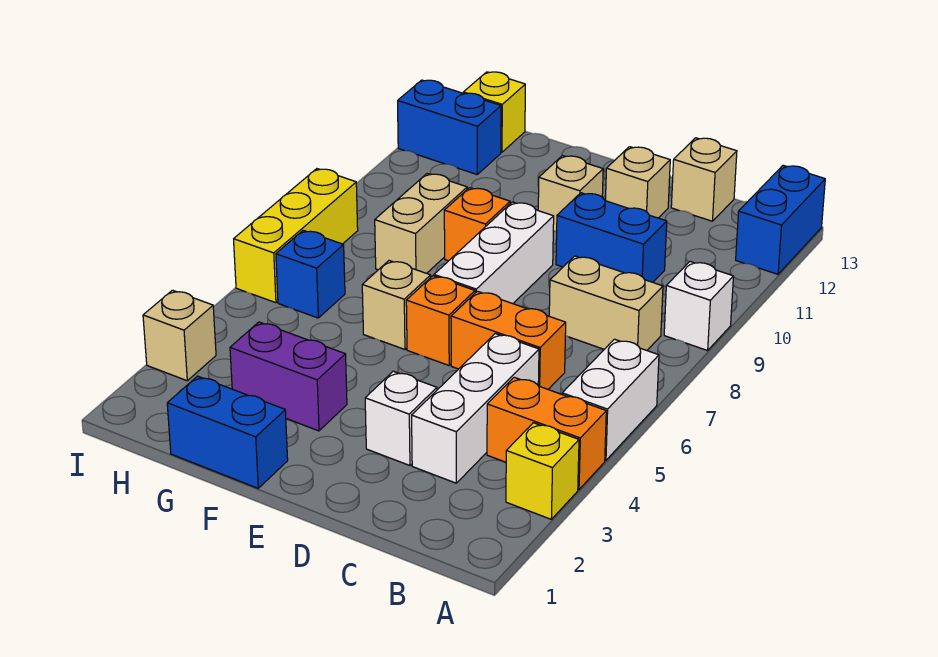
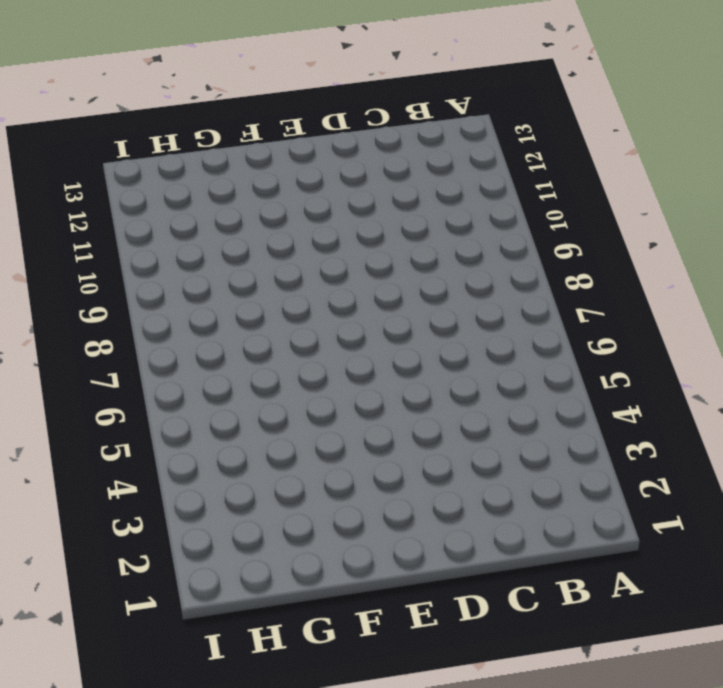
none -> yellow 1x1 brick [506,423,579,519]
none -> orange 1x2 brick [487,377,606,490]
none -> white 1x2 brick [562,339,659,460]

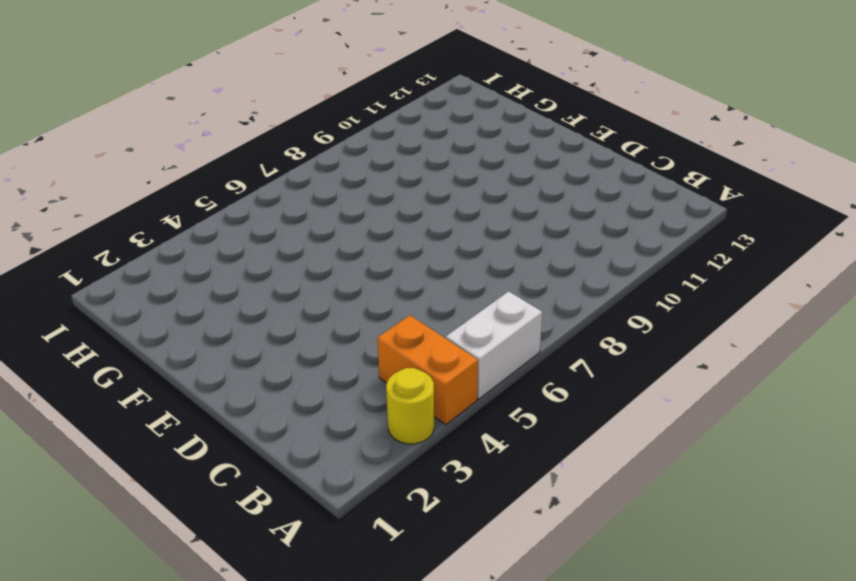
yellow 1x1 round brick [386,368,434,444] -> yellow 1x1 brick [506,423,579,519]
none -> white 1x1 brick [664,262,733,351]
none -> blue 1x2 brick [736,165,825,274]
none -> tan 1x2 brick [549,256,663,350]

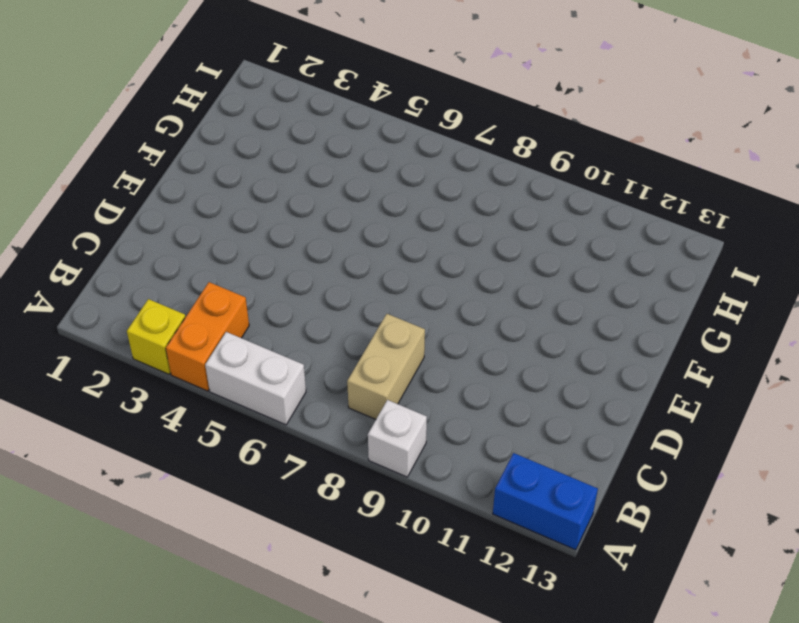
none -> white 1x3 brick [412,334,539,483]
none -> orange 1x2 brick [451,291,566,389]
none -> blue 1x2 brick [556,193,667,282]

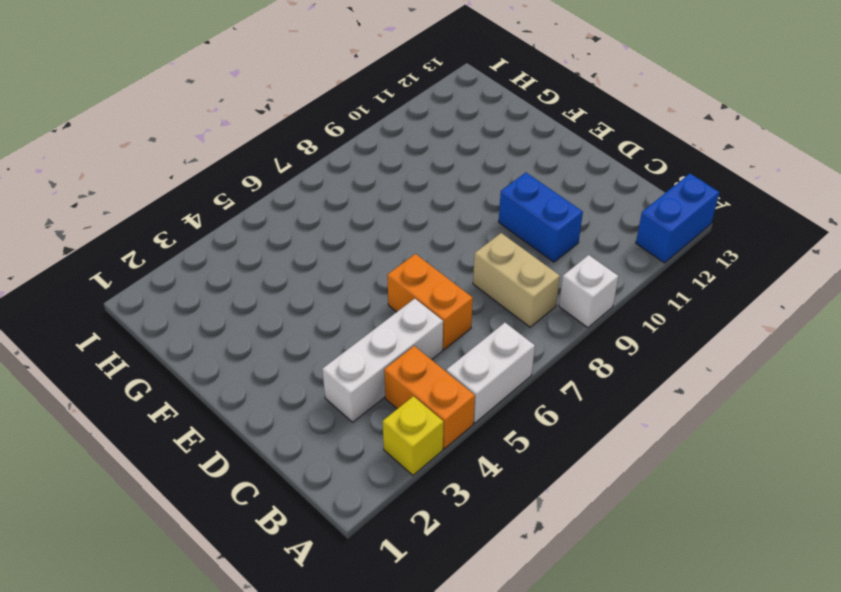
none -> tan 1x1 brick [671,138,737,221]
none -> white 1x1 brick [365,371,437,465]
none -> tan 1x1 brick [605,147,670,218]

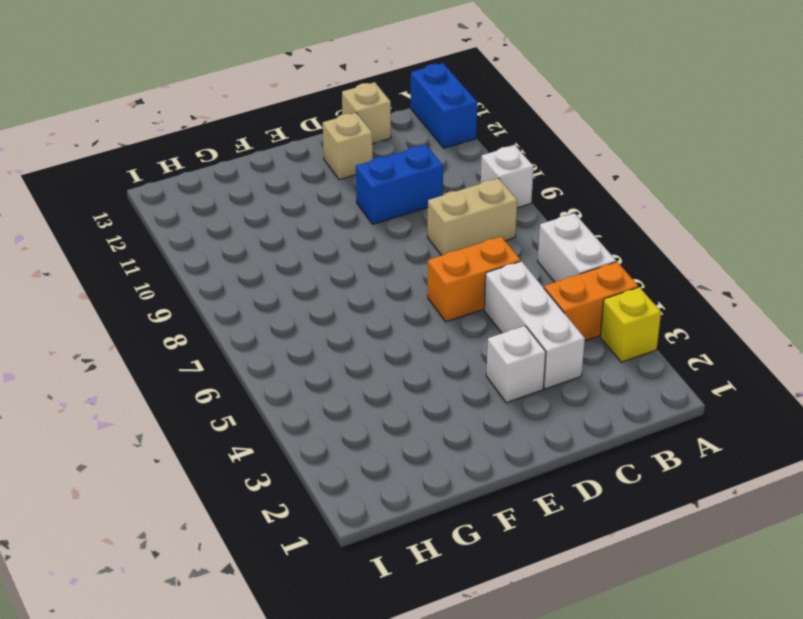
none -> orange 1x1 brick [406,276,475,365]
none -> white 1x3 brick [434,202,554,304]
none -> tan 1x1 brick [538,156,603,232]

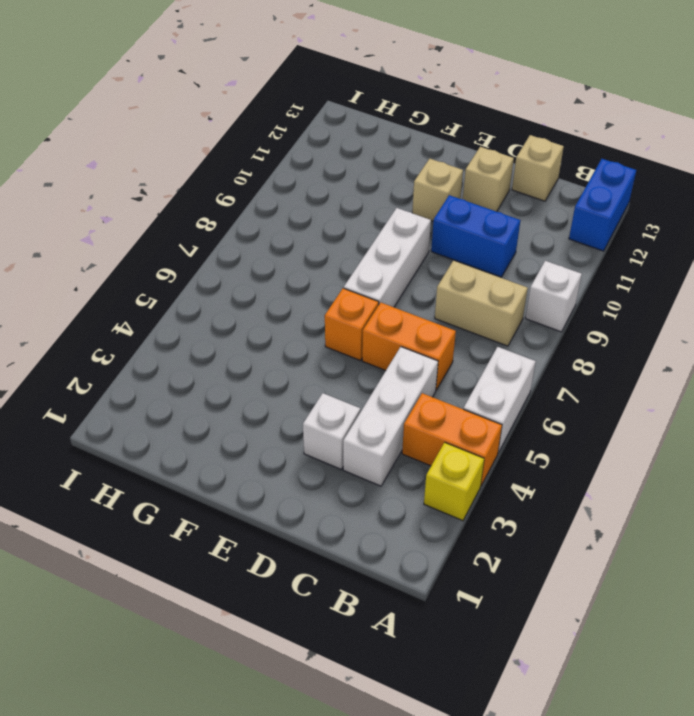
none -> blue 1x2 brick [167,376,288,488]
none -> purple 1x2 brick [230,322,347,431]
none -> tan 1x1 brick [362,261,431,349]

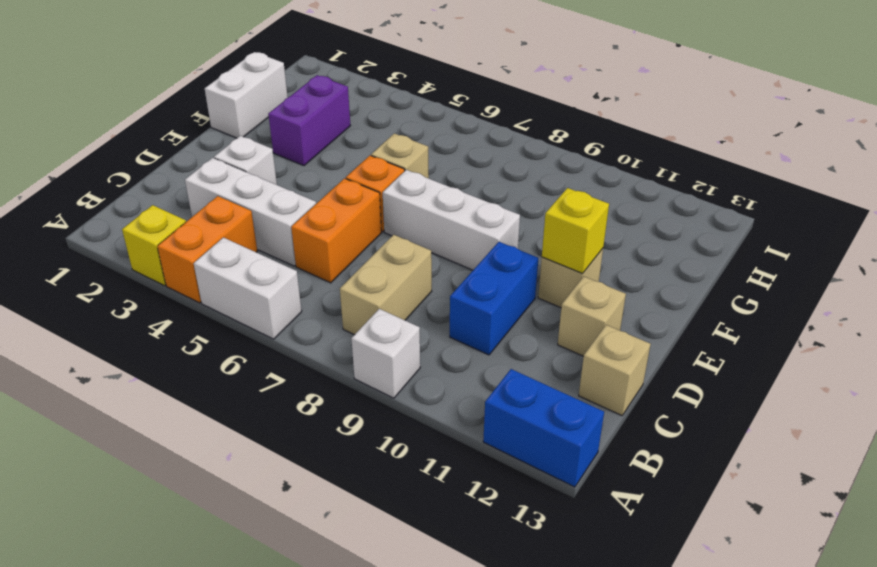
yellow 1x1 brick [542,188,609,273] -> yellow 1x1 brick moved to [463,72,525,152]
white 1x2 brick [205,52,288,138] -> blue 1x2 brick [167,376,288,488]
none -> orange 1x1 brick [444,188,510,261]
none -> tan 1x2 brick [375,174,467,273]
none -> blue 1x1 brick [276,230,345,318]

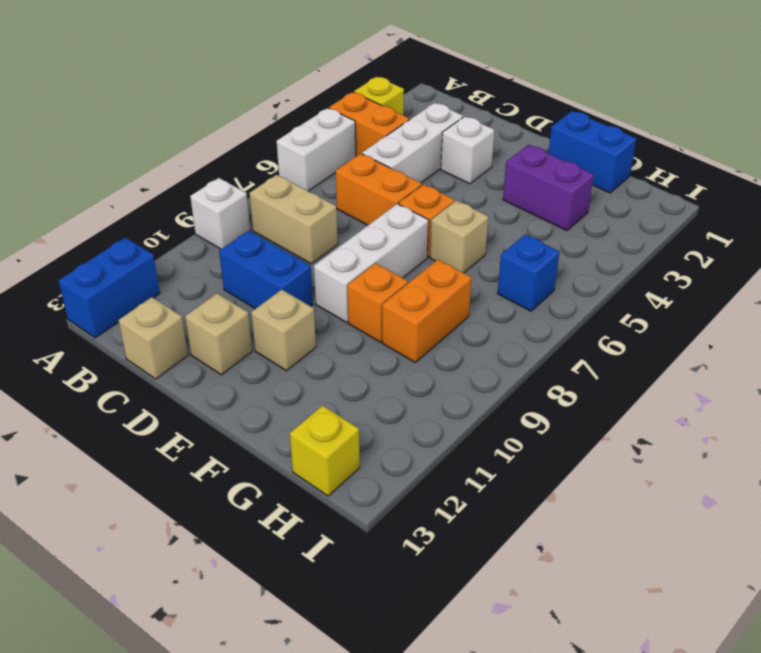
orange 1x2 brick [382,260,471,362] -> tan 1x2 brick [375,174,467,273]
none -> blue 1x2 brick [398,80,501,174]
none -> tan 1x1 brick [143,290,216,381]
none -> yellow 1x3 brick [234,169,358,303]

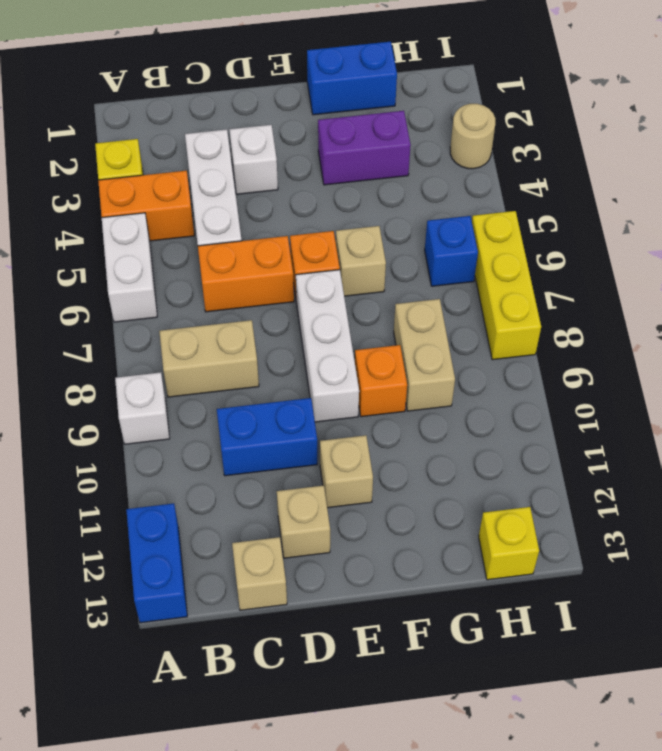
tan 1x1 round brick [450,104,495,169] -> tan 1x1 brick [143,290,216,381]
none -> blue 1x2 brick [398,80,501,174]

